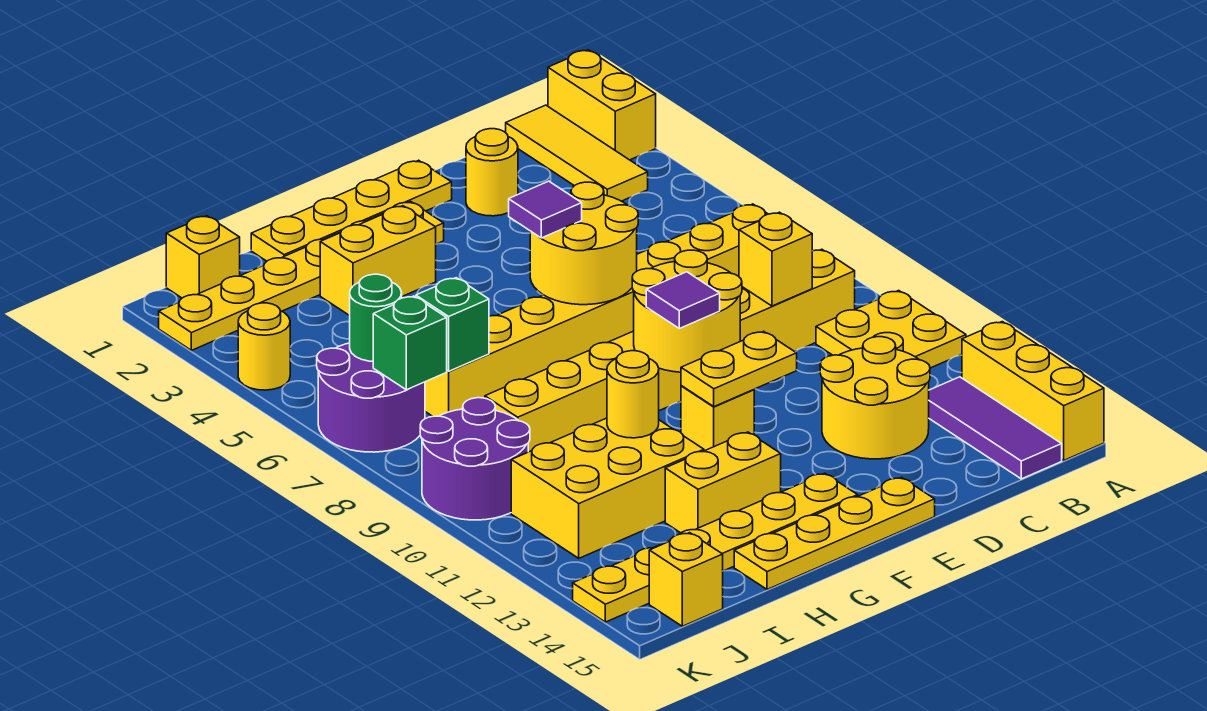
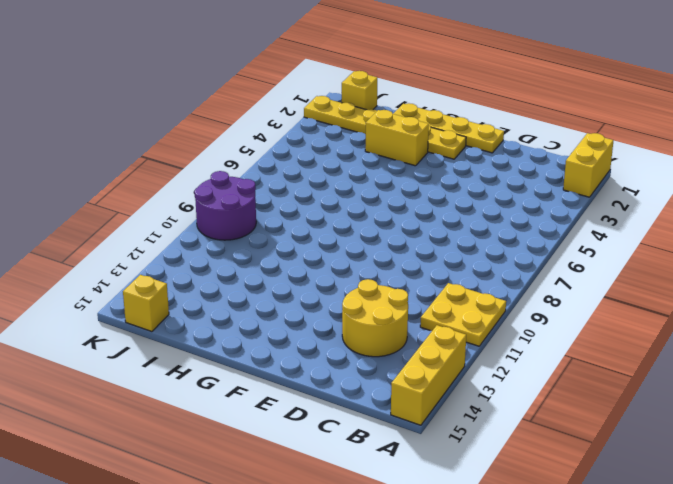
none -> yellow 1x3 tile [506,105,648,201]
none -> yellow 1x8 brick [425,204,767,416]
none -> yellow 1x8 brick [485,249,855,452]
none -> purple 1x3 tile [929,377,1062,479]

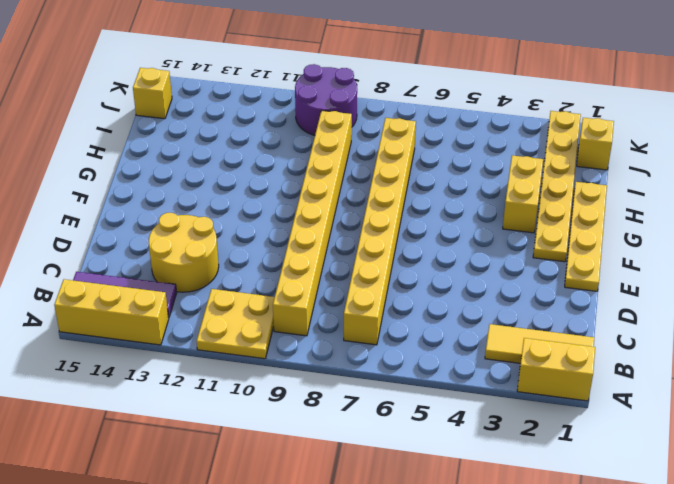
none -> yellow 1x1 round brick [466,129,518,216]
none -> yellow 1x4 plate [734,477,935,589]
none -> yellow 1x1 brick [681,386,754,451]
none -> yellow 1x6 plate [573,473,858,622]

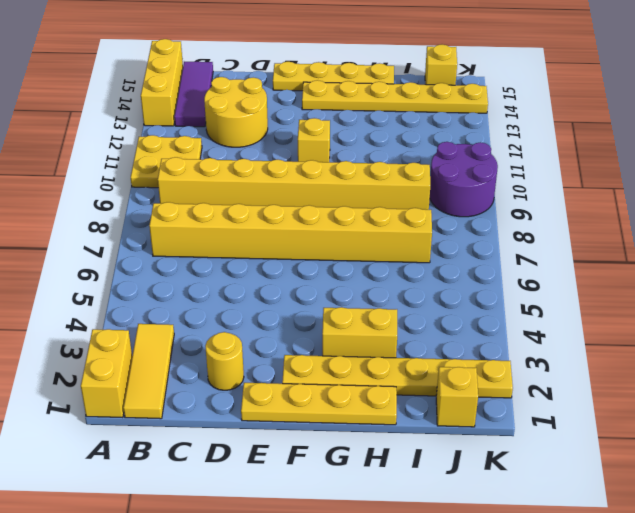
none -> yellow 1x2 brick [665,432,781,533]
none -> yellow 2x3 brick [511,418,704,558]
none -> purple 2x2 round brick [317,343,425,452]
none -> yellow 1x1 round brick [238,303,290,390]

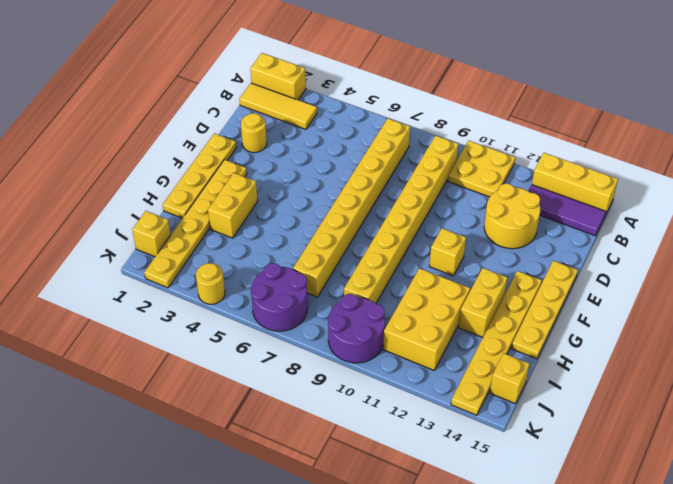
none -> yellow 1x1 brick [739,212,812,306]
none -> yellow 2x2 round brick [530,182,638,305]
none -> yellow 2x2 round brick [632,250,742,372]
none -> yellow 1x2 plate [681,331,797,407]

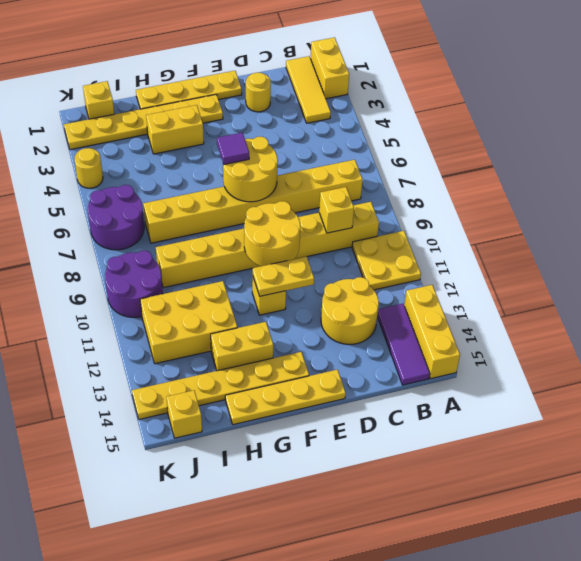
none -> yellow 1x1 round brick [607,351,659,438]
none -> green 1x1 brick [416,278,489,371]
none -> green 1x1 round brick [350,274,402,361]
none -> green 1x1 brick [373,296,447,390]

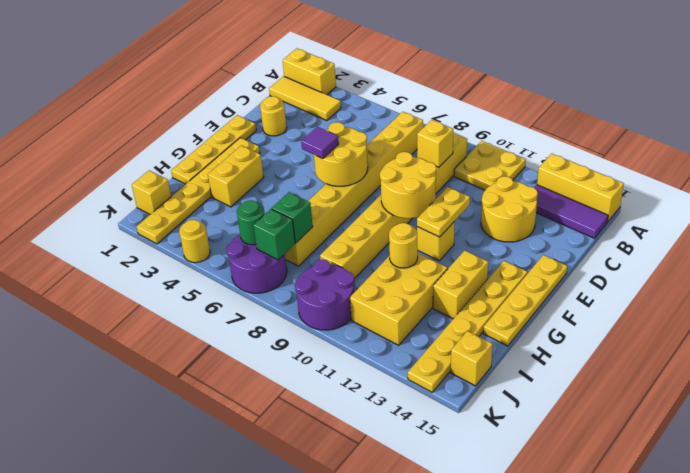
none -> purple 1x1 tile [646,272,720,329]

